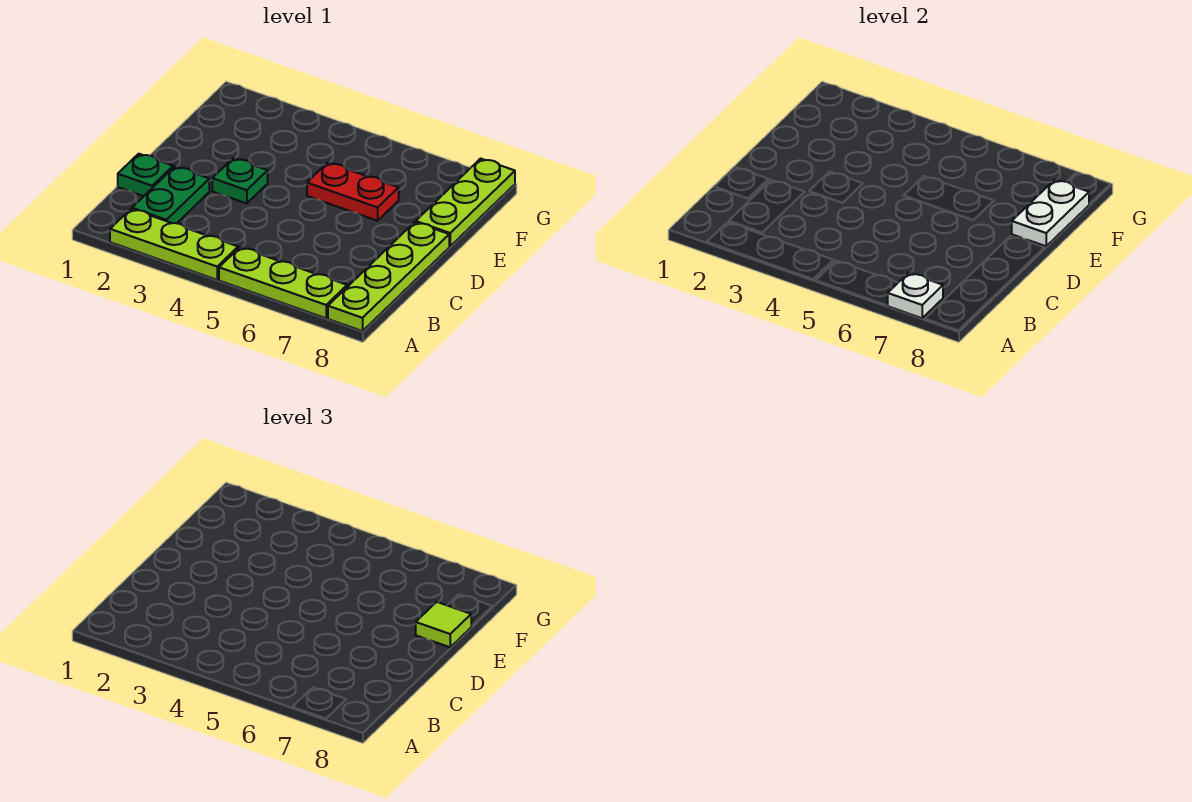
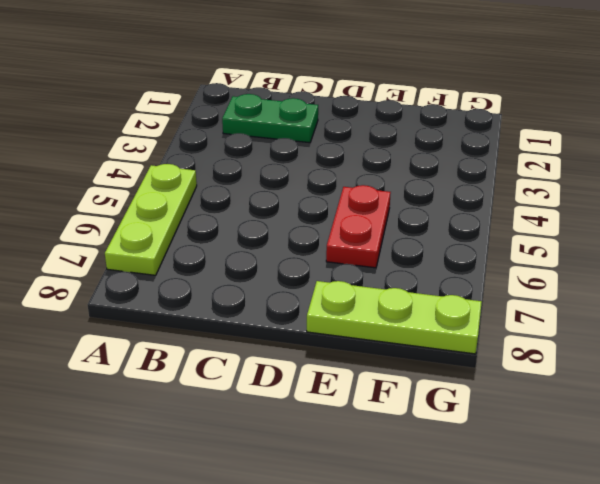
none -> lime 1x3 plate [110,209,238,280]
none -> lime 1x4 plate [328,222,449,331]

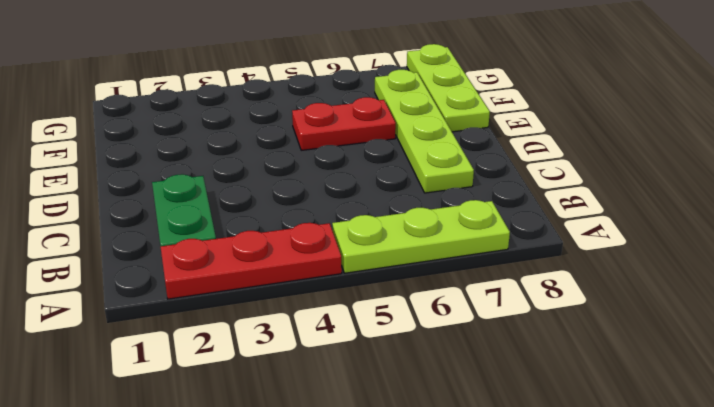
red 1x3 plate [161,223,342,299] -> lime 1x3 plate [110,209,238,280]
lime 1x4 plate [375,70,474,193] -> lime 1x4 plate moved to [328,222,449,331]
none -> green 1x1 plate [118,154,173,196]
none -> green 1x1 plate [212,158,268,204]

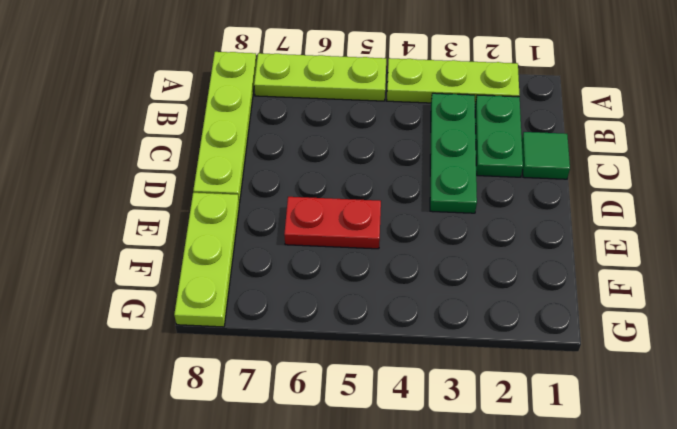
green 1x3 plate [430,93,477,213] -> green 1x1 plate [212,158,268,204]
green 1x1 tile [522,132,570,179] -> green 1x1 plate [118,154,173,196]
none -> white 1x1 plate [887,273,943,318]
none -> white 1x2 plate [1012,180,1089,246]

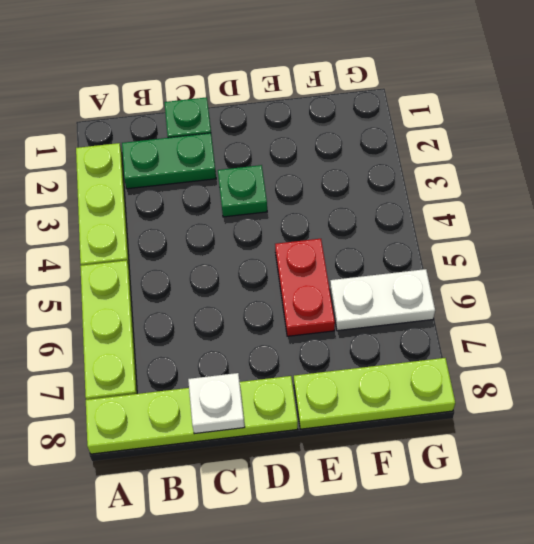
white 1x1 plate [188,373,245,434] -> white 1x1 plate moved to [887,273,943,318]
white 1x2 plate [330,269,435,331] -> white 1x2 plate moved to [1012,180,1089,246]
none -> lime 1x1 tile [416,602,471,647]

